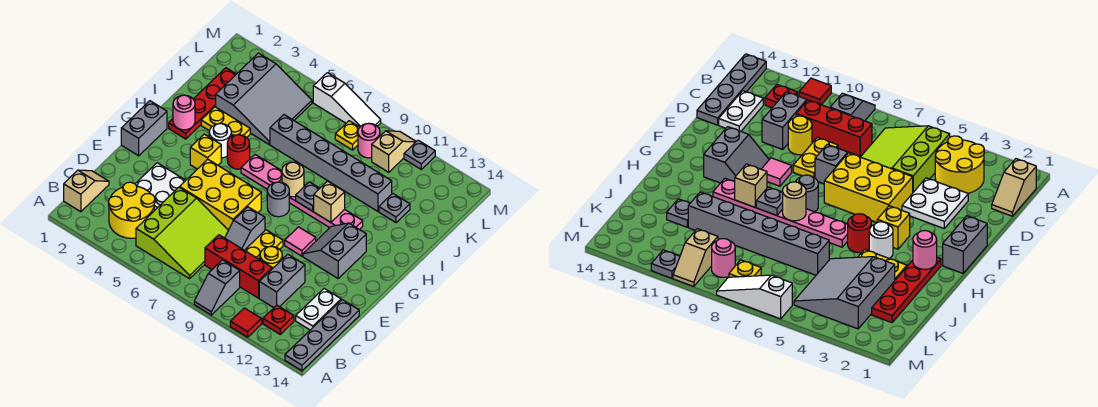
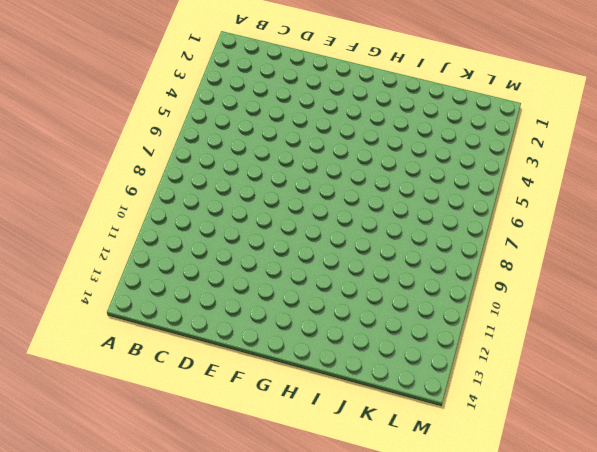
none -> grey 1x2 slope [194,260,240,315]
none -> red 1x1 tile [230,308,262,337]
none -> grey 1x4 plate [285,300,359,371]
none -> tan 1x2 slope [64,170,109,212]

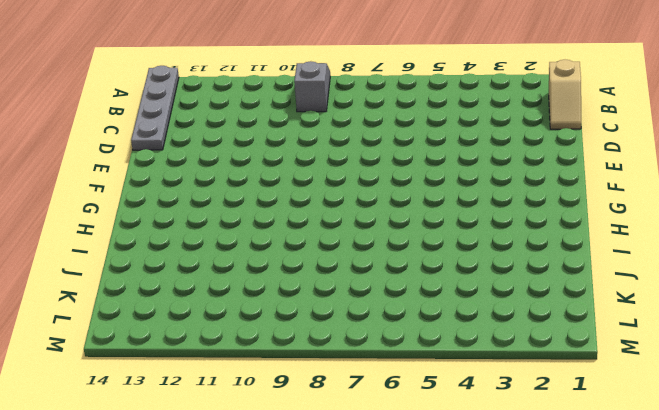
none -> red 1x1 tile [230,308,262,337]
none -> yellow 2x2 round brick [109,182,155,238]
none -> lime 3x3 slope [136,187,228,279]
none -> red 1x1 plate [263,305,294,334]

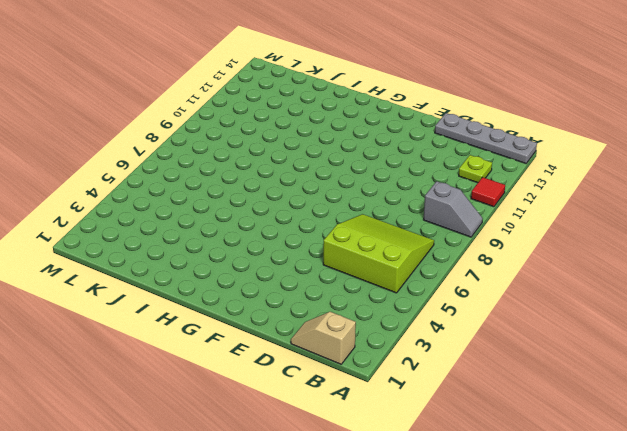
lime 1x1 plate [459,155,492,183] -> red 1x1 plate [263,305,294,334]
none -> yellow 2x2 round brick [109,182,155,238]
none -> red 1x3 brick [205,235,272,298]
none -> grey 1x2 brick [259,254,305,308]
none -> white 1x2 plate [296,289,341,330]

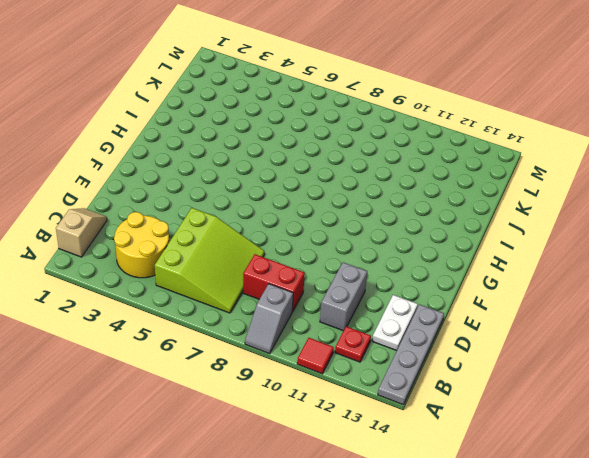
red 1x2 brick [243,254,305,312] -> red 1x3 brick [205,235,272,298]
none -> white 2x2 plate [135,163,186,211]
none -> grey 1x2 slope [225,207,265,250]
none -> yellow 1x2 plate [245,230,283,260]
none -> yellow 1x1 round brick [260,246,282,269]

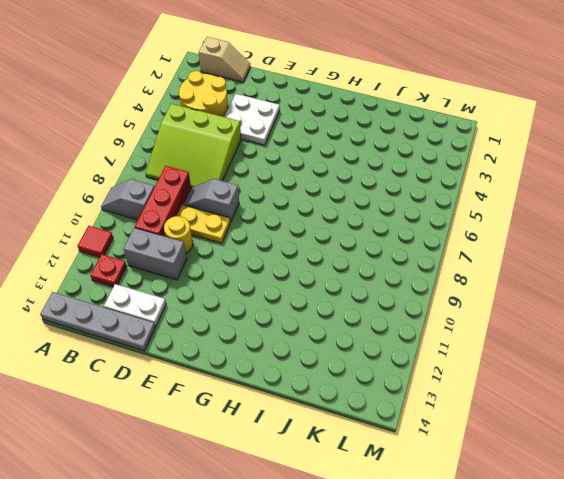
none -> yellow 2x3 brick [180,159,261,230]
none -> grey 1x2 brick [121,101,167,156]
none -> pink 1x1 tile [285,227,316,256]
none -> grey 2x2 slope [303,223,366,278]

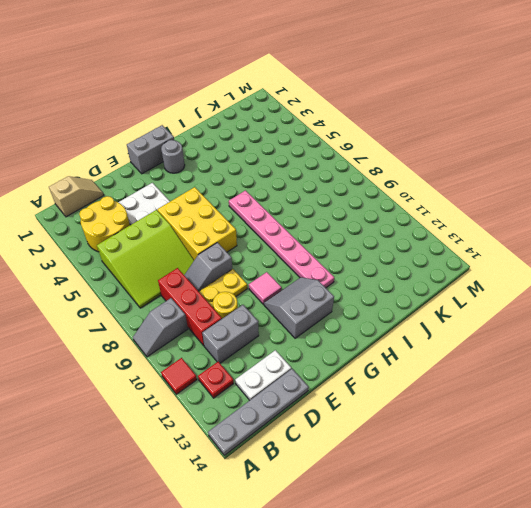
grey 1x1 round brick [161,140,185,173] -> grey 1x1 round brick moved to [267,182,289,217]
none -> yellow 1x1 brick [190,134,221,169]
none -> red 1x4 plate [169,68,236,139]
none -> white 1x1 round brick [209,124,231,158]
none -> red 1x1 round brick [227,135,250,169]

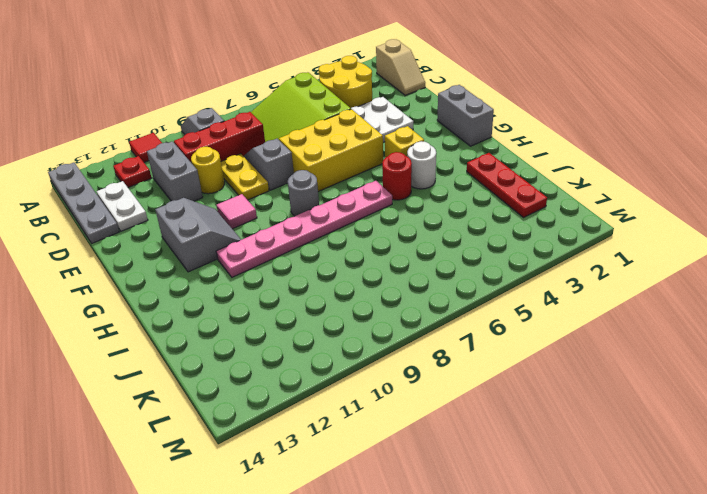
red 1x3 plate [467,153,547,217] -> red 1x4 plate [169,68,236,139]
none -> yellow 1x2 plate [201,107,250,137]
none -> grey 3x3 slope [216,53,312,144]
none -> grey 1x6 brick [270,115,392,211]
none -> grey 1x1 plate [379,193,410,223]

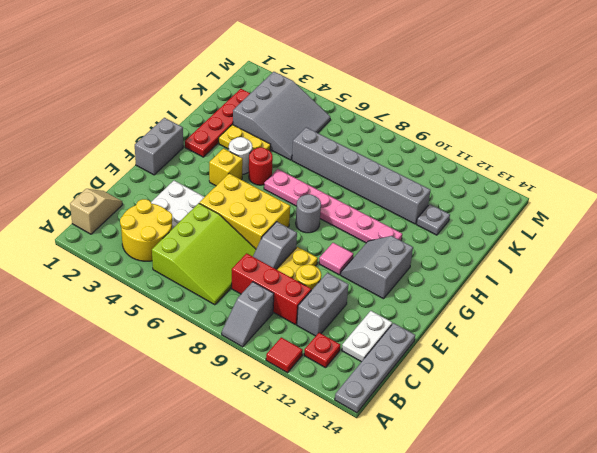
none -> yellow 1x1 plate [335,121,360,150]
none -> pink 1x1 round brick [358,123,380,158]
none -> tan 1x2 slope [372,131,416,172]
none -> white 1x3 slope [313,73,381,127]

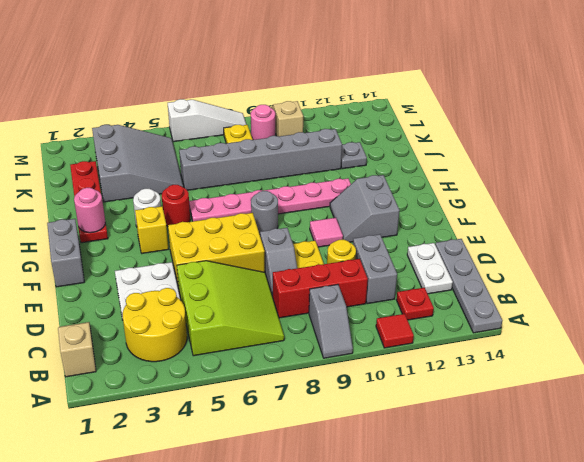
none -> yellow 1x2 plate [201,107,250,137]
none -> grey 1x1 plate [404,140,435,169]
none -> tan 1x1 round brick [282,162,304,197]
none -> grey 1x1 plate [296,182,320,211]

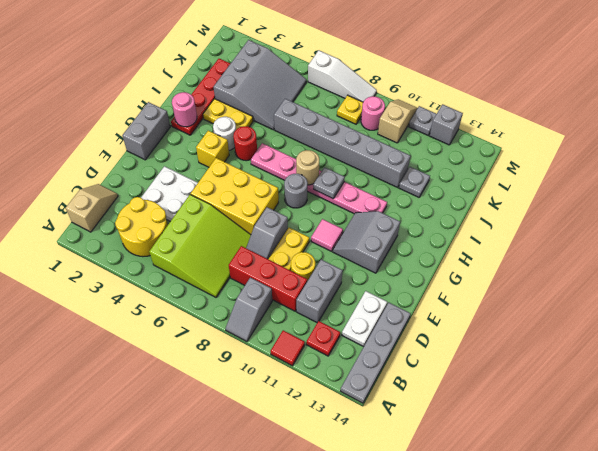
grey 1x1 brick [430,104,463,145] -> none
none -> tan 1x1 brick [314,181,345,222]

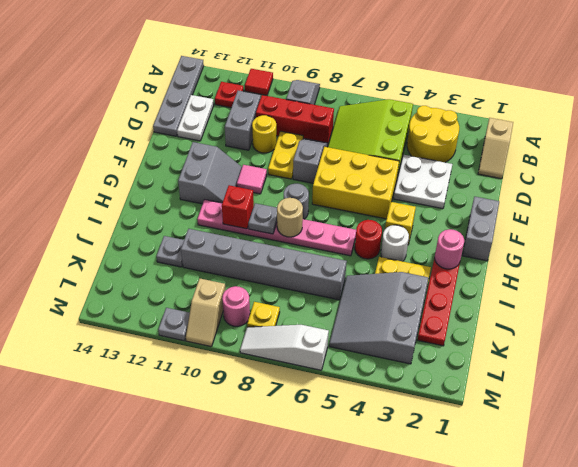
red 1x1 brick [222,185,254,229] -> tan 1x1 brick [314,181,345,222]

